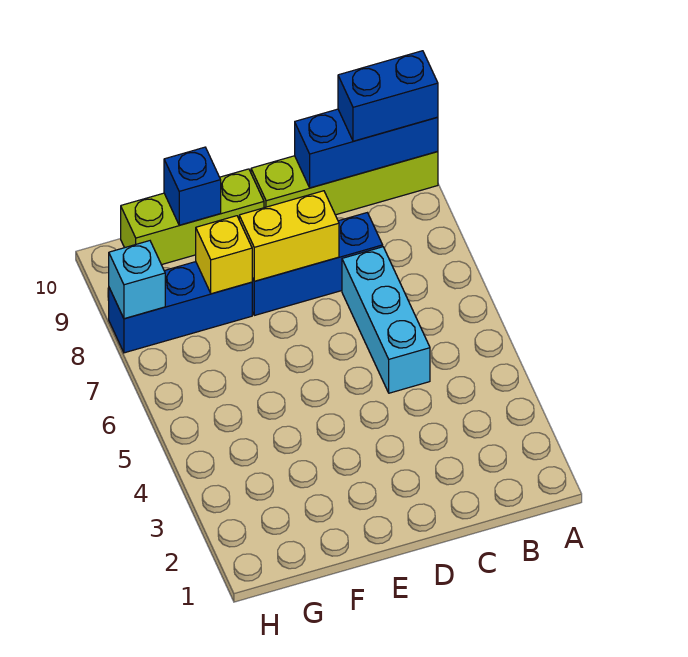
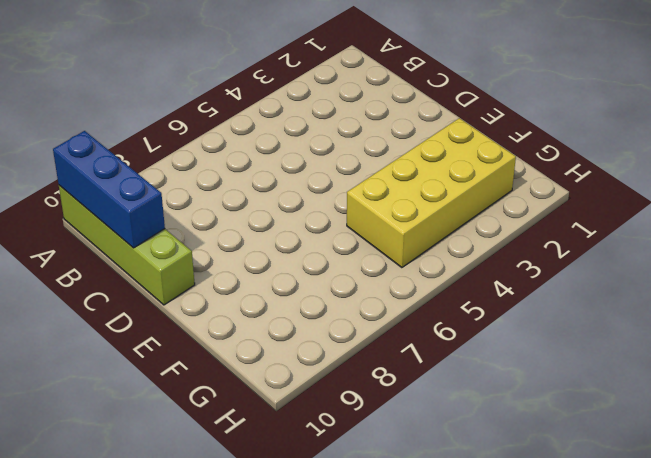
yellow 2x4 brick [347,118,516,268] -> none
none -> cyan 1x3 brick [342,247,430,393]
none -> blue 1x3 brick [252,213,383,315]

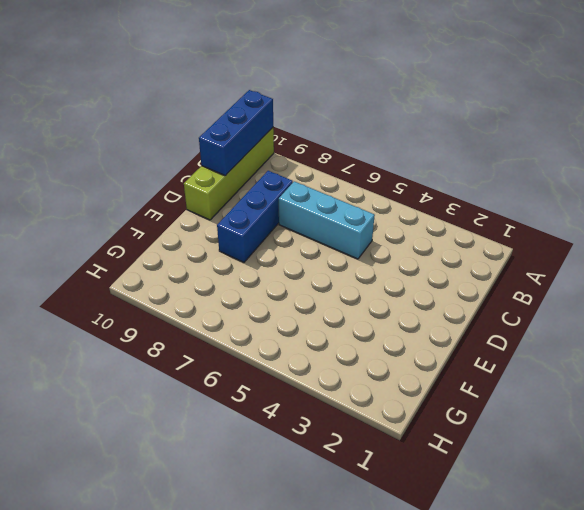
none -> lime 1x3 brick [121,169,264,265]
none -> blue 1x3 brick [109,262,252,353]

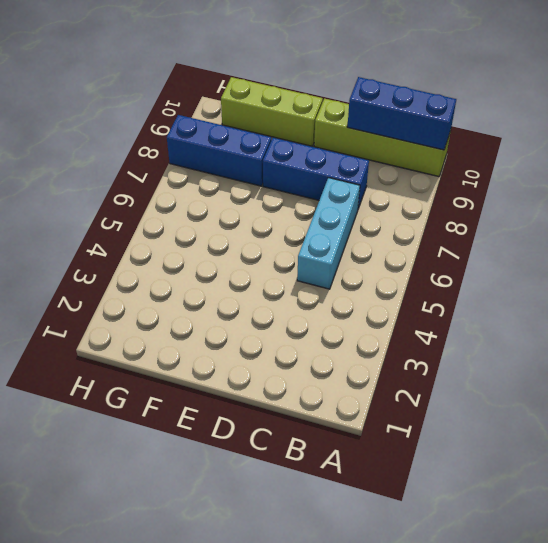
none -> yellow 1x2 brick [239,191,339,281]
none -> yellow 1x1 brick [196,216,252,294]

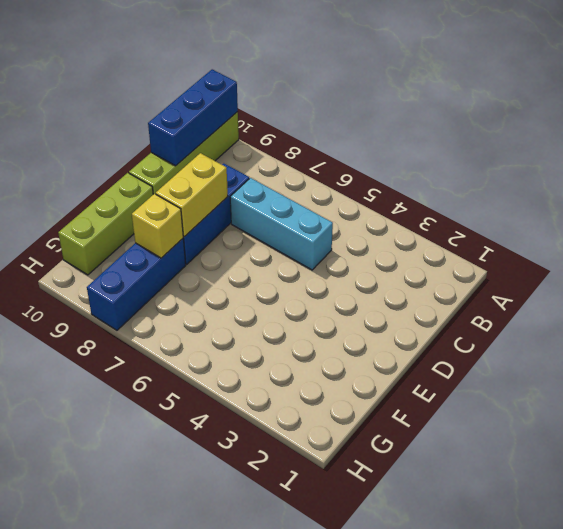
none -> blue 1x1 brick [164,147,221,225]
none -> cyan 1x1 brick [109,241,165,319]

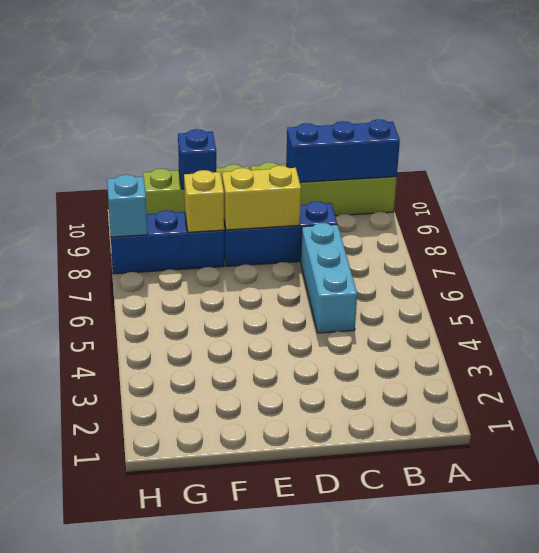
none -> blue 1x2 brick [338,51,438,141]

